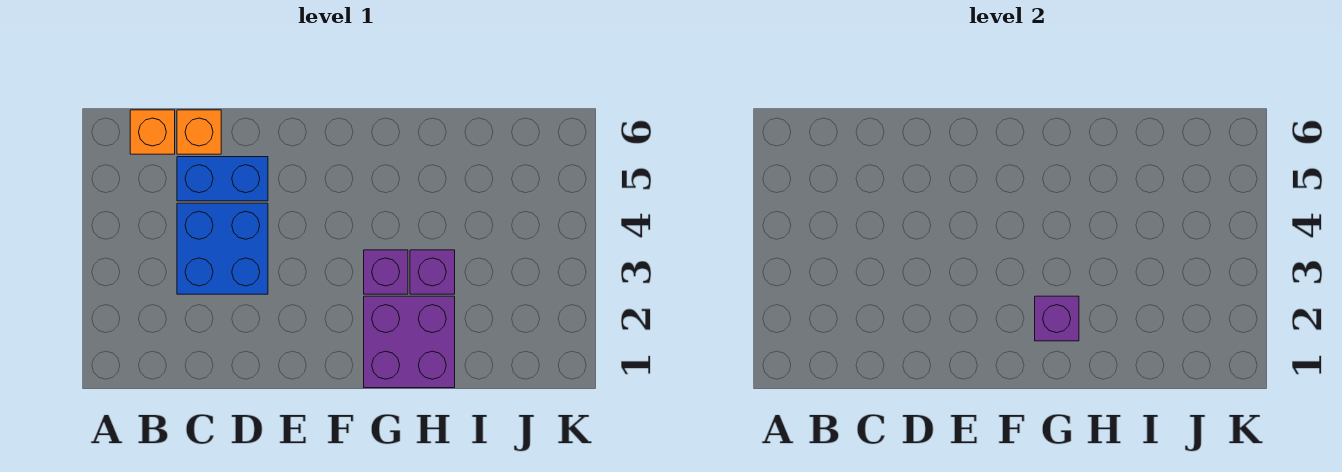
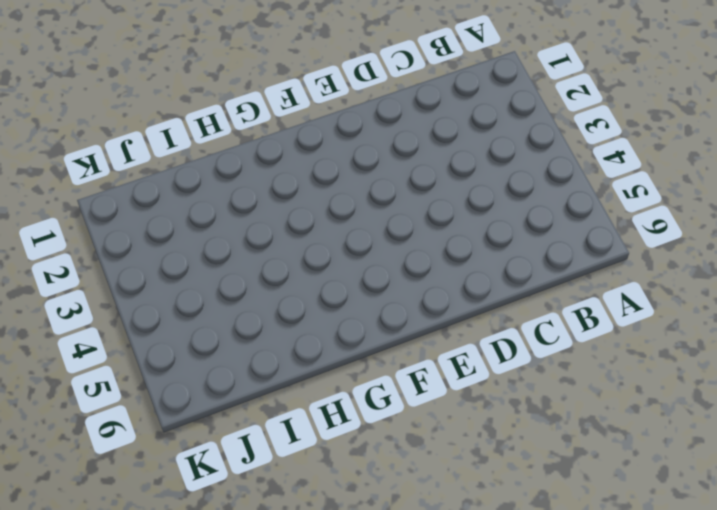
none -> orange 1x1 brick [130,110,175,154]
none -> blue 2x2 brick [177,203,268,294]

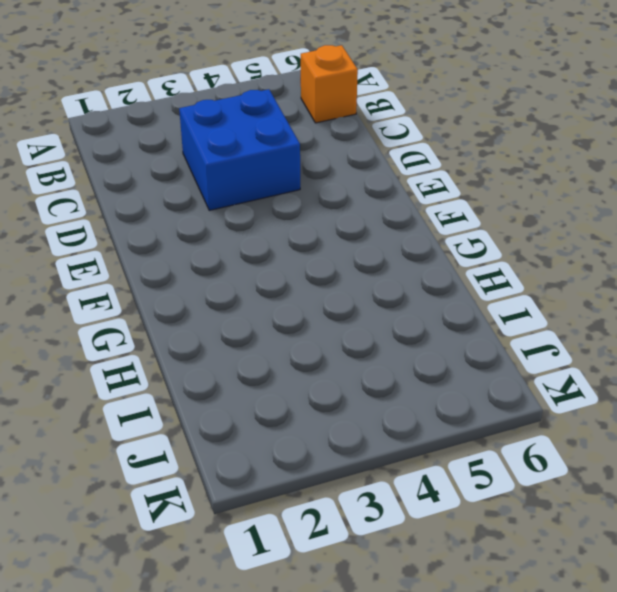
none -> blue 1x2 brick [177,157,268,201]
none -> orange 1x1 brick [177,110,221,154]

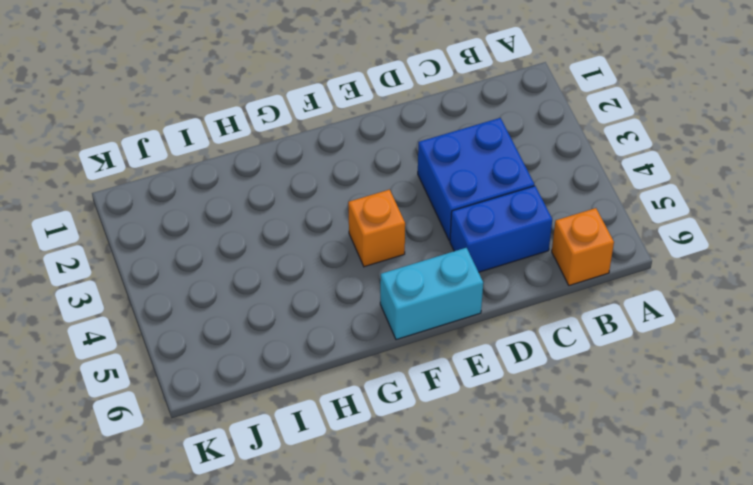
cyan 1x2 brick [380,248,483,340] -> none
orange 1x1 brick [348,190,405,267] -> orange 1x1 brick moved to [177,110,221,154]
none -> purple 2x2 brick [364,296,455,388]
none -> purple 1x1 brick [364,250,408,294]

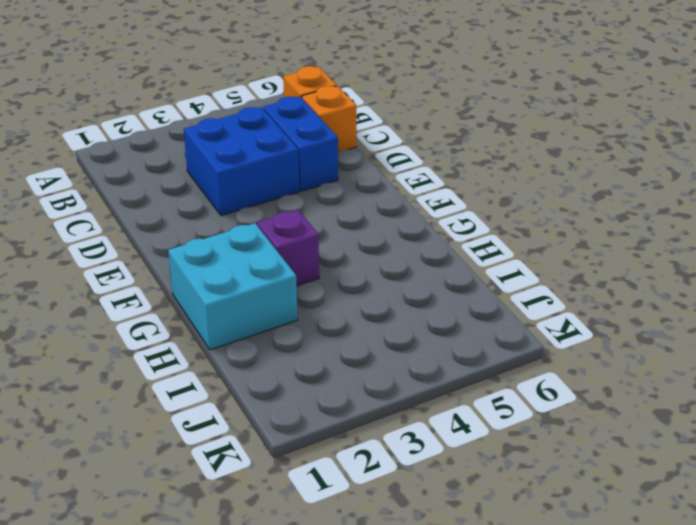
cyan 2x2 brick [168,223,298,350] -> purple 2x2 brick [364,296,455,388]
none -> purple 1x1 brick [410,250,455,294]
none -> purple 1x1 brick [1035,296,1079,341]

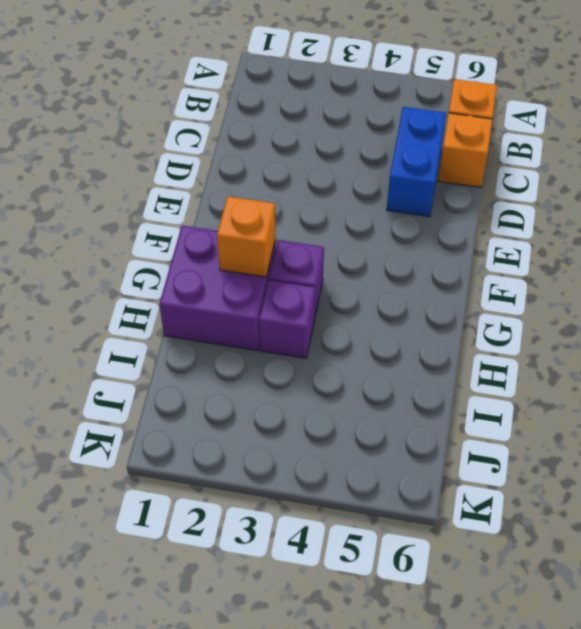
orange 1x1 brick [217,196,275,277] -> purple 1x1 brick [1035,296,1079,341]
none -> blue 2x2 brick [177,203,268,294]

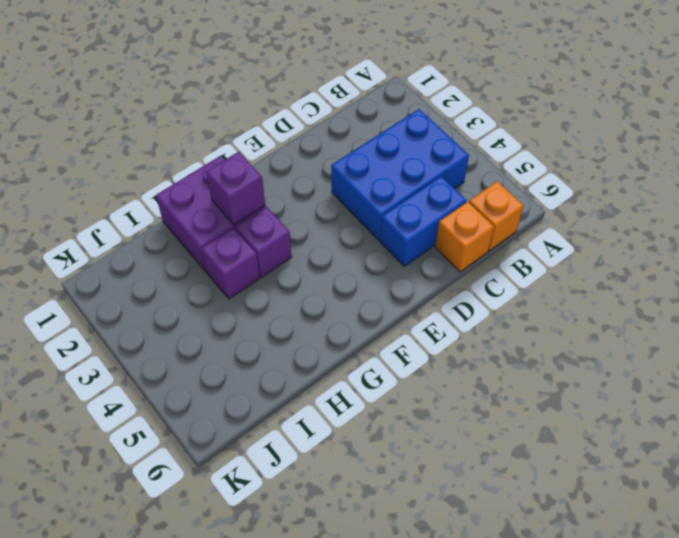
blue 2x3 brick [331,109,469,240] -> blue 2x2 brick [177,203,268,294]

